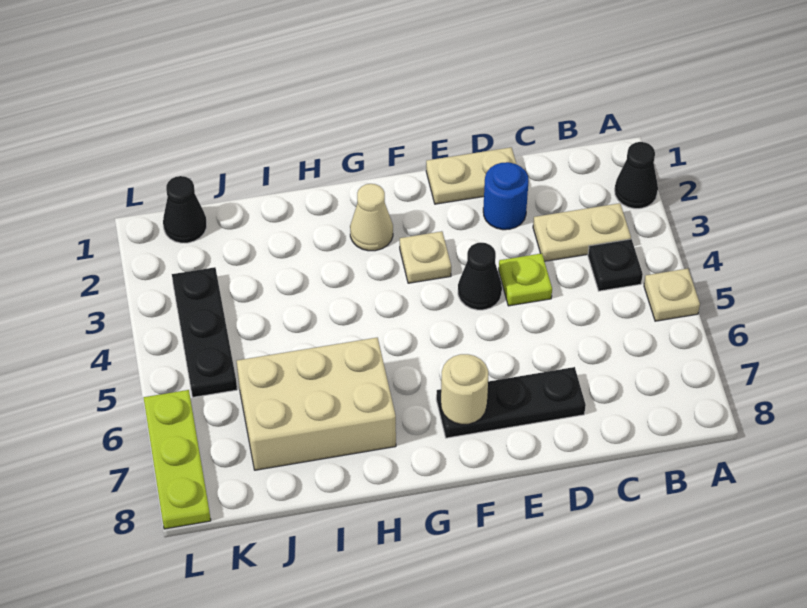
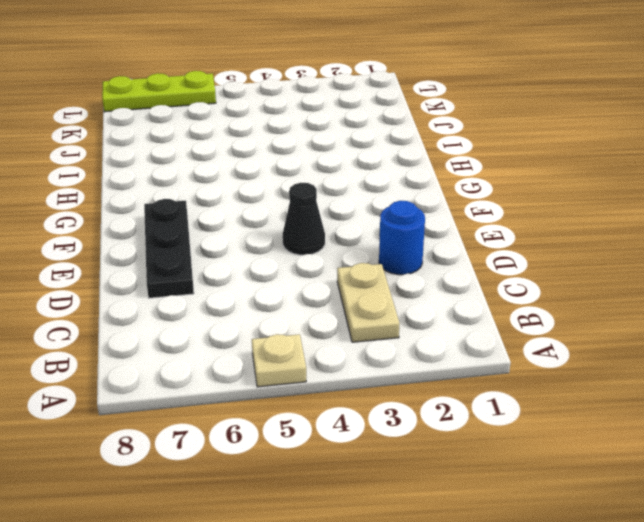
none -> black 1x1 cone [615,142,658,209]
none -> black 1x1 plate [588,239,643,291]
none -> tan 1x2 plate [426,147,516,204]

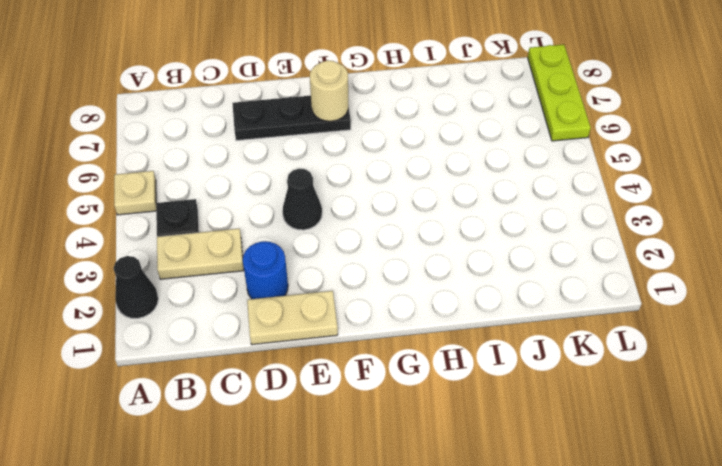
none -> lime 1x1 plate [499,253,552,306]
none -> tan 1x1 plate [400,231,451,283]
none -> tan 1x1 cone [350,184,393,251]

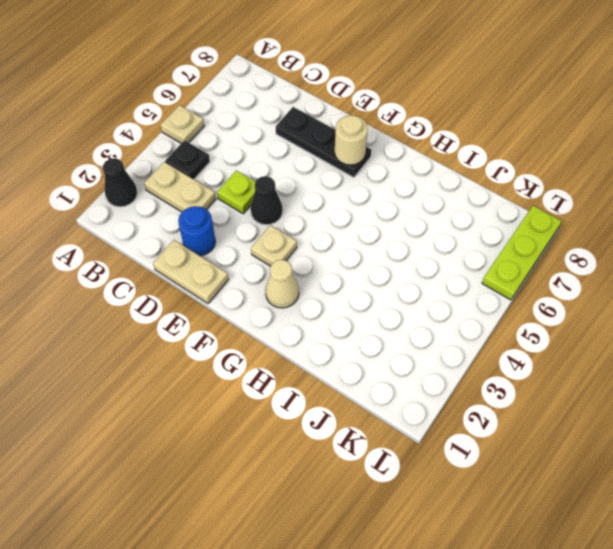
none -> tan 2x3 brick [237,338,396,470]
none -> black 1x1 cone [163,176,207,243]
none -> black 1x3 plate [172,267,237,397]

